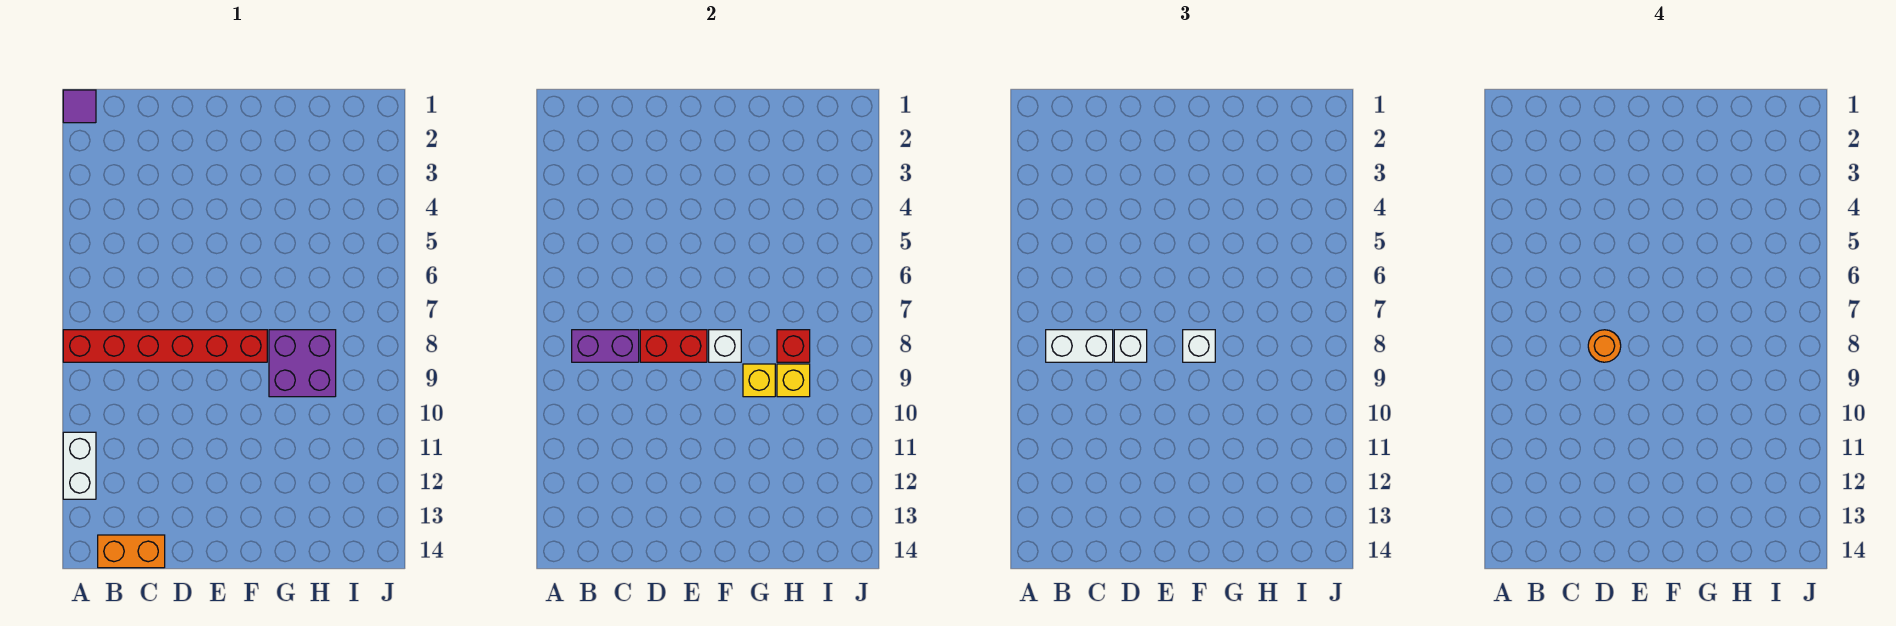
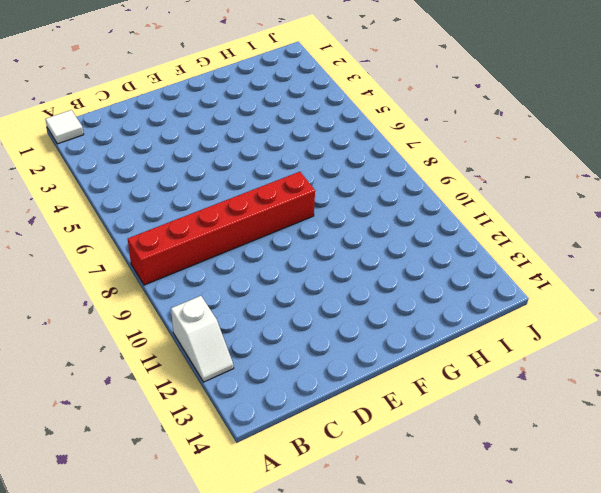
white 1x1 tile [46,110,84,144] -> purple 1x1 tile [63,90,96,123]
white 1x2 slope [171,296,234,382] -> white 1x2 brick [63,432,96,499]
none -> orange 1x2 brick [98,535,165,568]
none -> purple 2x2 brick [269,330,336,397]
none -> purple 1x2 brick [572,330,639,362]

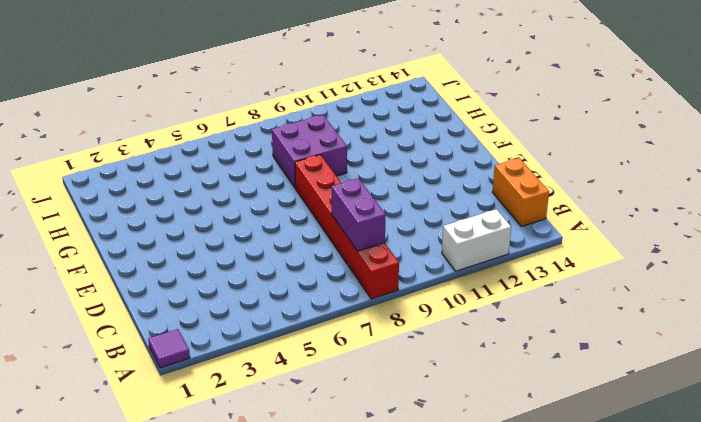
none -> red 1x2 brick [640,330,707,362]
none -> white 1x1 brick [709,330,741,362]
none -> yellow 1x1 brick [743,364,775,397]

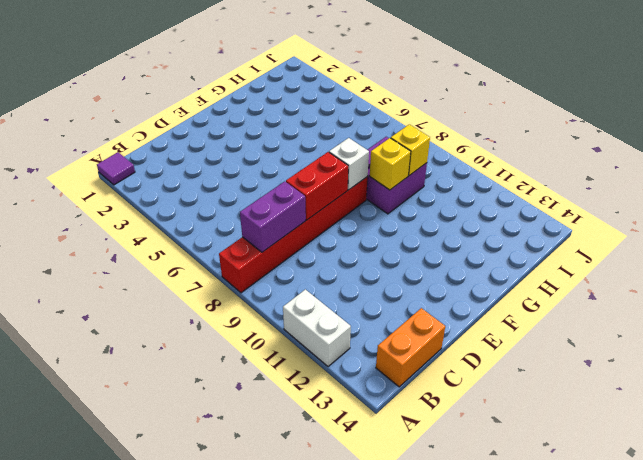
none -> red 1x1 brick [777,330,810,362]
none -> white 1x2 brick [1046,330,1113,362]
none -> white 1x1 brick [1114,330,1147,362]

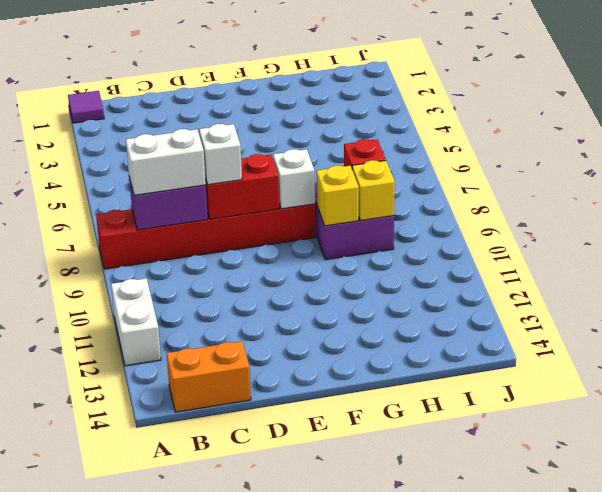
none -> white 1x1 brick [1183,330,1215,362]
none -> orange 1x1 round brick [1588,330,1621,362]

